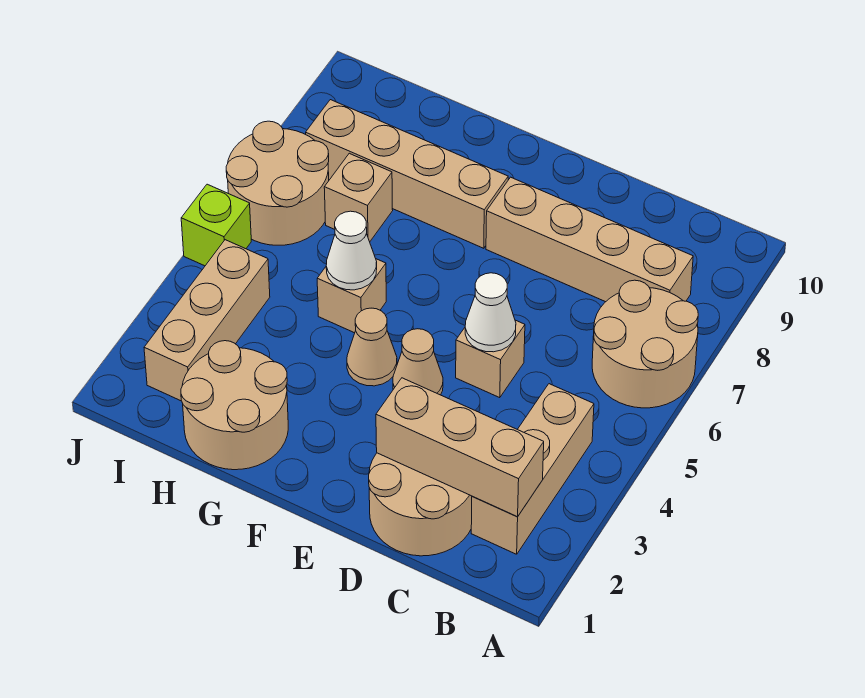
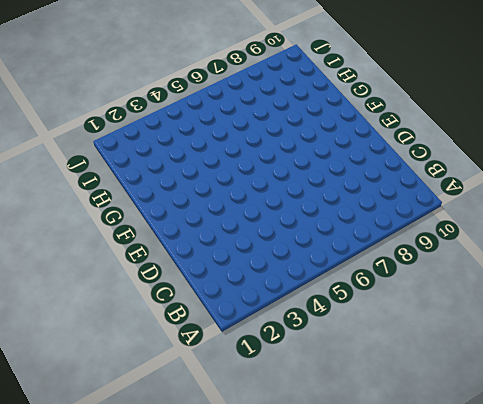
none -> tan 2x2 round brick [592,280,698,408]
none -> tan 1x3 brick [471,384,594,554]
none -> tan 1x4 brick [486,177,693,302]

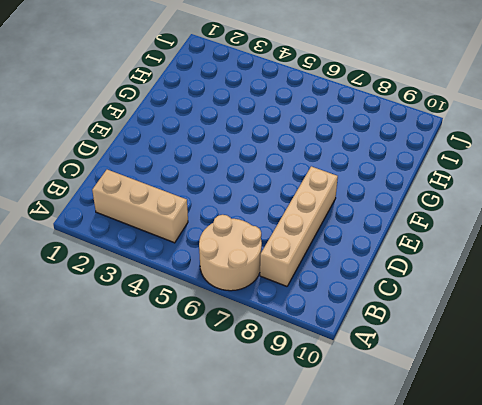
none -> tan 2x2 round brick [369,453,472,556]
none -> tan 1x1 brick [456,320,525,398]
none -> tan 1x1 cone [393,329,443,395]

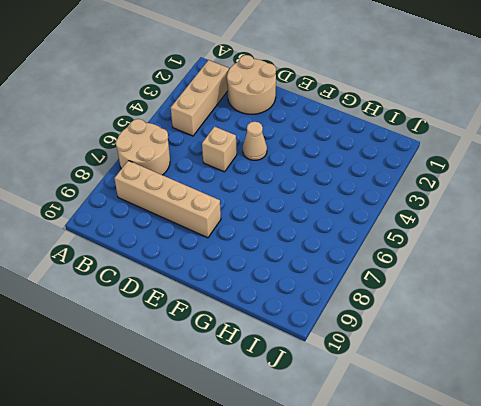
none -> tan 1x1 cone [347,308,397,386]
none -> tan 1x4 brick [306,100,508,248]
none -> tan 2x2 round brick [181,341,288,470]

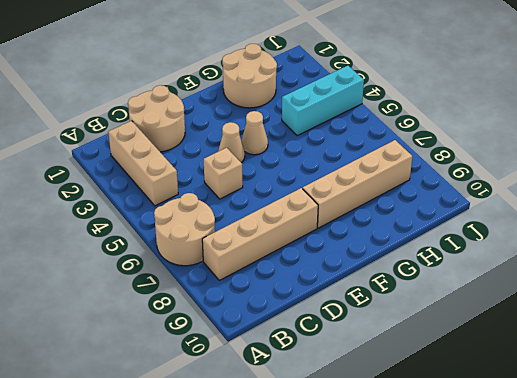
cyan 1x3 brick [282,66,364,136] -> tan 1x3 brick [144,240,270,401]
none -> tan 1x1 brick [317,259,386,333]
none -> tan 1x1 brick [324,153,393,242]
none -> tan 2x2 round brick [226,121,329,245]

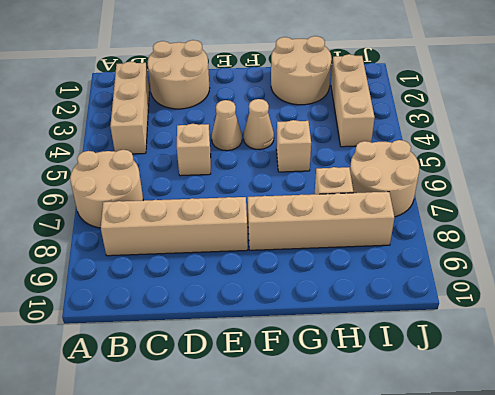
none -> lime 1x1 brick [181,184,251,266]
none -> tan 1x3 brick [376,378,544,517]
none -> white 1x1 cone [465,273,516,352]

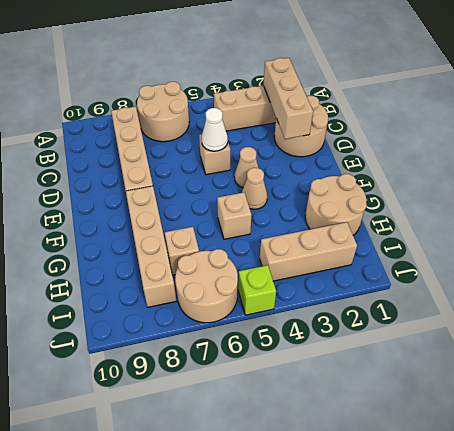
none -> white 1x1 cone [326,211,377,290]

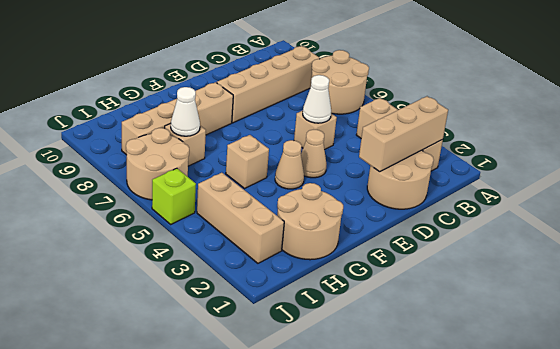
white 1x1 cone [171,87,200,136] -> white 1x1 cone moved to [326,211,377,290]

